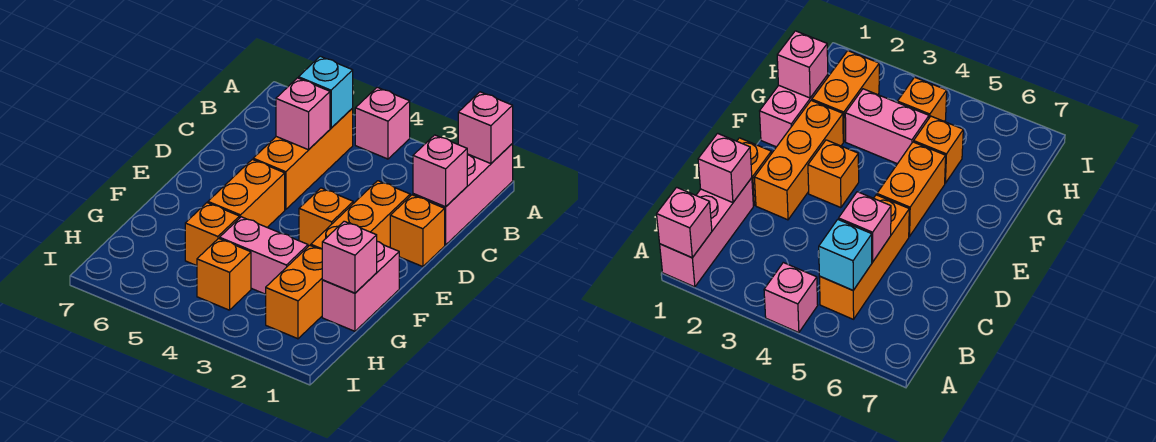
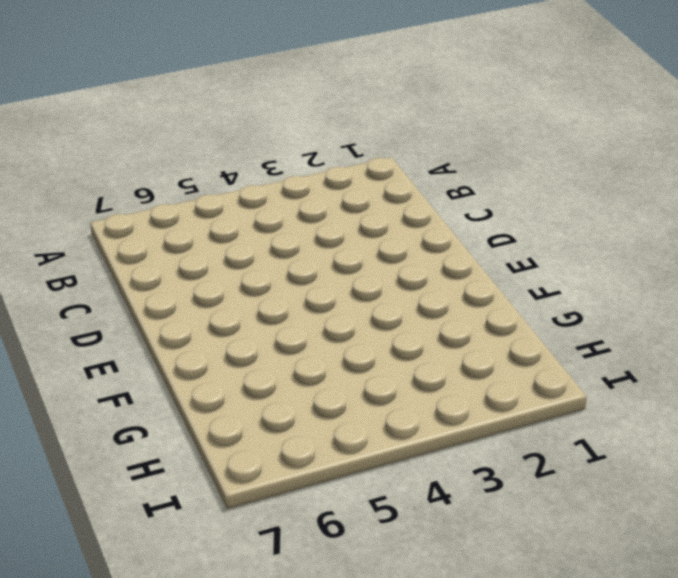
none -> pink 1x3 brick [413,144,513,245]
none -> pink 1x1 brick [355,87,410,159]
none -> orange 1x3 brick [253,108,353,210]

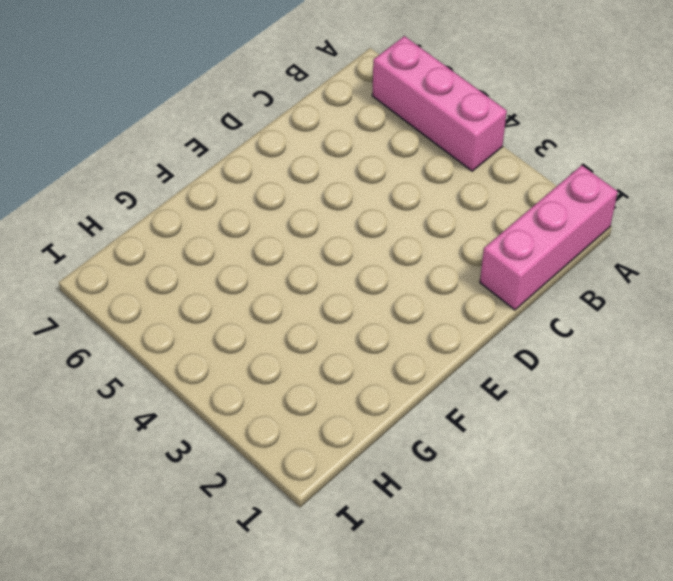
pink 1x3 brick [372,36,507,171] -> pink 1x1 brick [355,87,410,159]
none -> orange 1x3 brick [253,108,353,210]
none -> orange 1x1 brick [390,195,445,267]
none -> orange 1x3 brick [311,181,410,249]

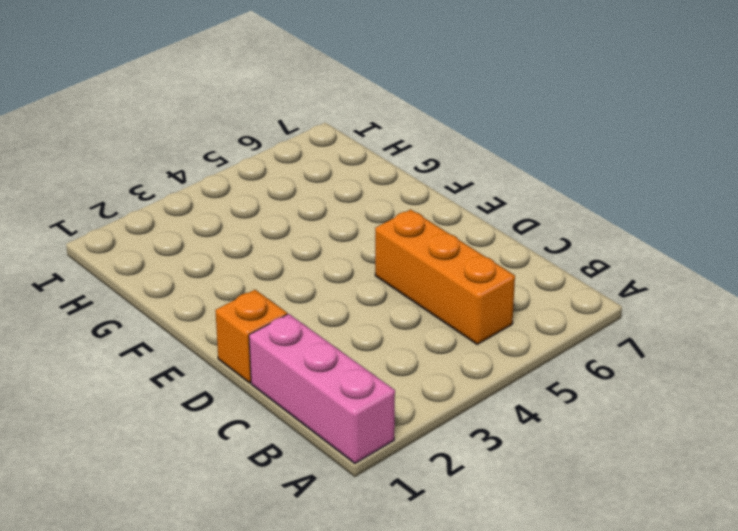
none -> pink 1x1 brick [355,87,410,159]
none -> orange 1x3 brick [311,181,410,249]
none -> orange 1x1 brick [299,188,353,246]

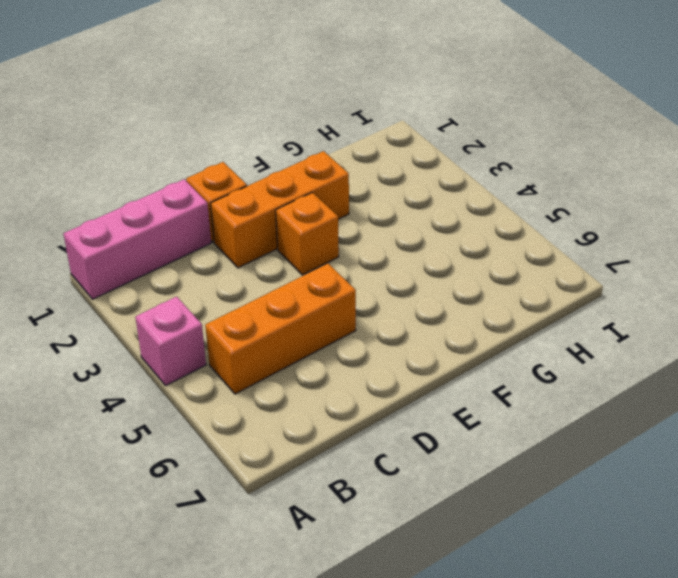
none -> orange 1x2 brick [208,159,285,227]
none -> pink 1x2 brick [322,241,399,331]
none -> orange 1x2 brick [266,245,322,339]

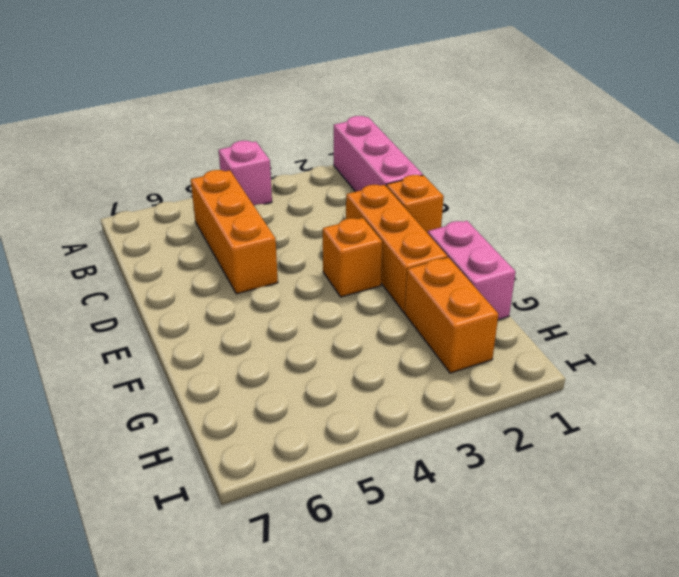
none -> orange 1x2 brick [208,159,285,227]
none -> pink 1x2 brick [220,217,308,294]
none -> orange 1x1 brick [185,203,239,266]

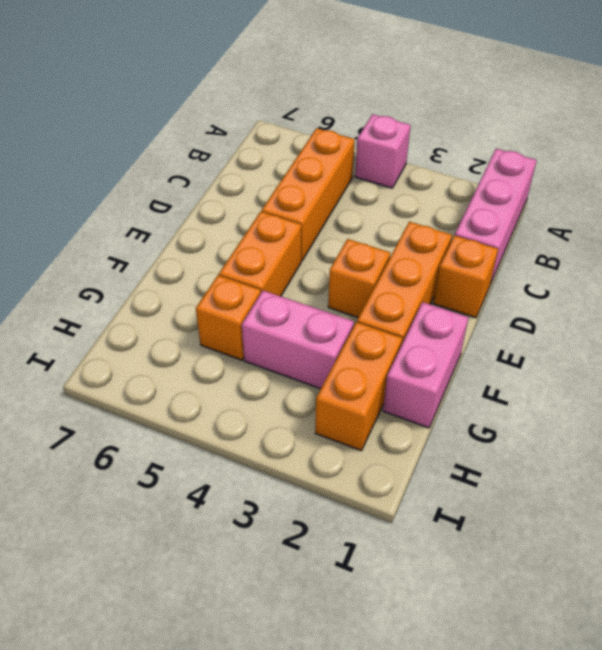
none -> orange 1x1 brick [197,238,251,310]
none -> pink 1x1 brick [458,92,513,164]
none -> cyan 1x1 brick [299,56,353,128]

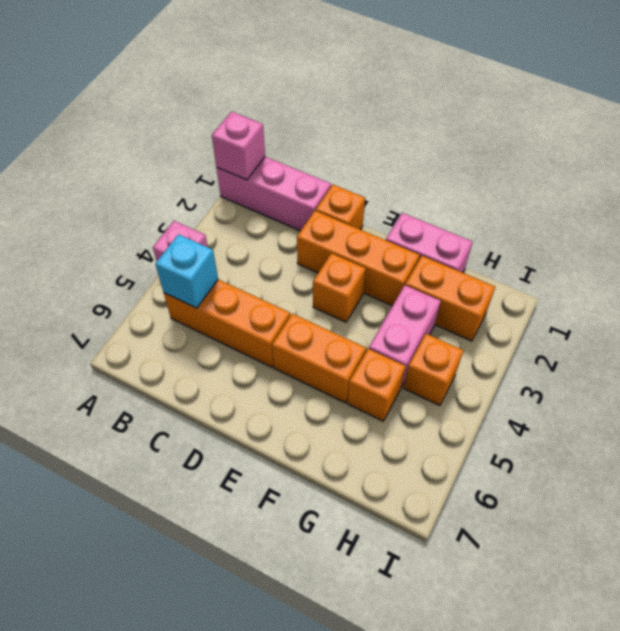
none -> pink 1x1 brick [413,135,467,207]
none -> pink 1x1 brick [276,78,330,150]
none -> pink 1x1 brick [322,221,377,293]

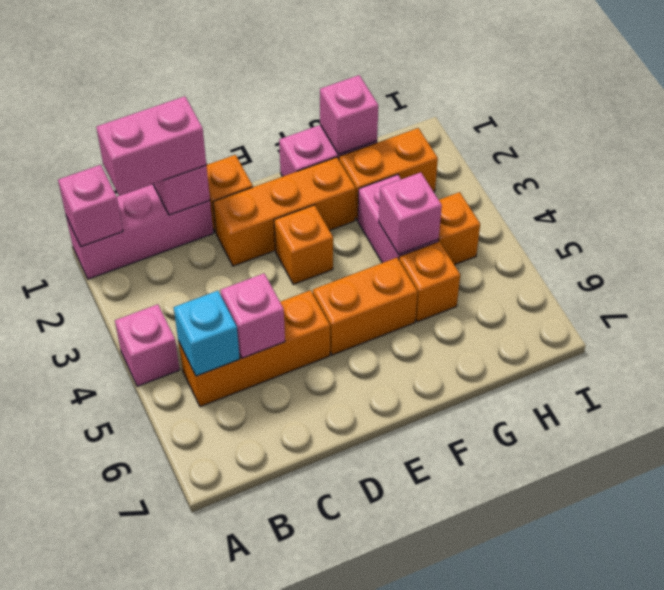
pink 1x2 brick [96,96,206,196] -> none
pink 1x1 brick [379,172,442,254] -> none

